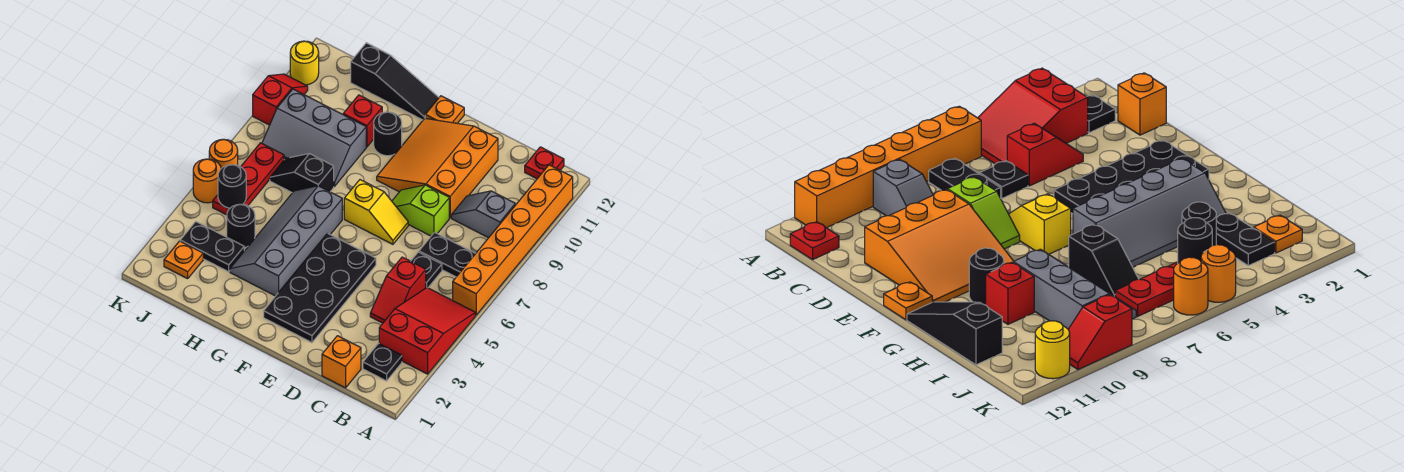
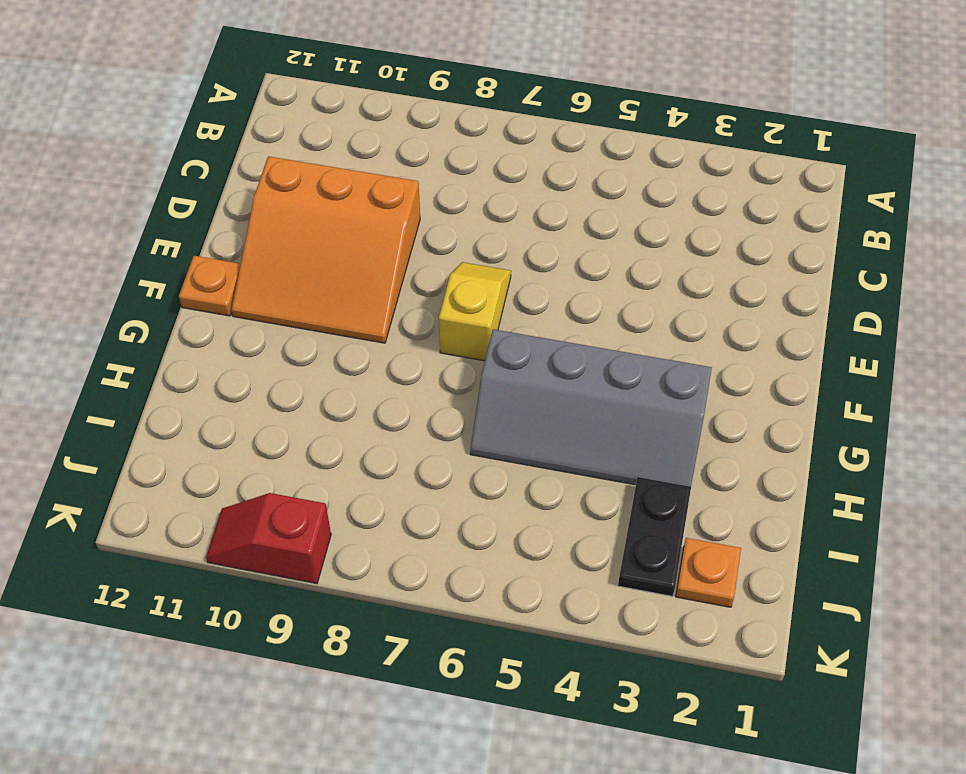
none -> red 2x3 slope [379,288,475,374]
none -> orange 1x6 brick [453,165,573,315]
none -> black 1x1 plate [363,343,402,381]

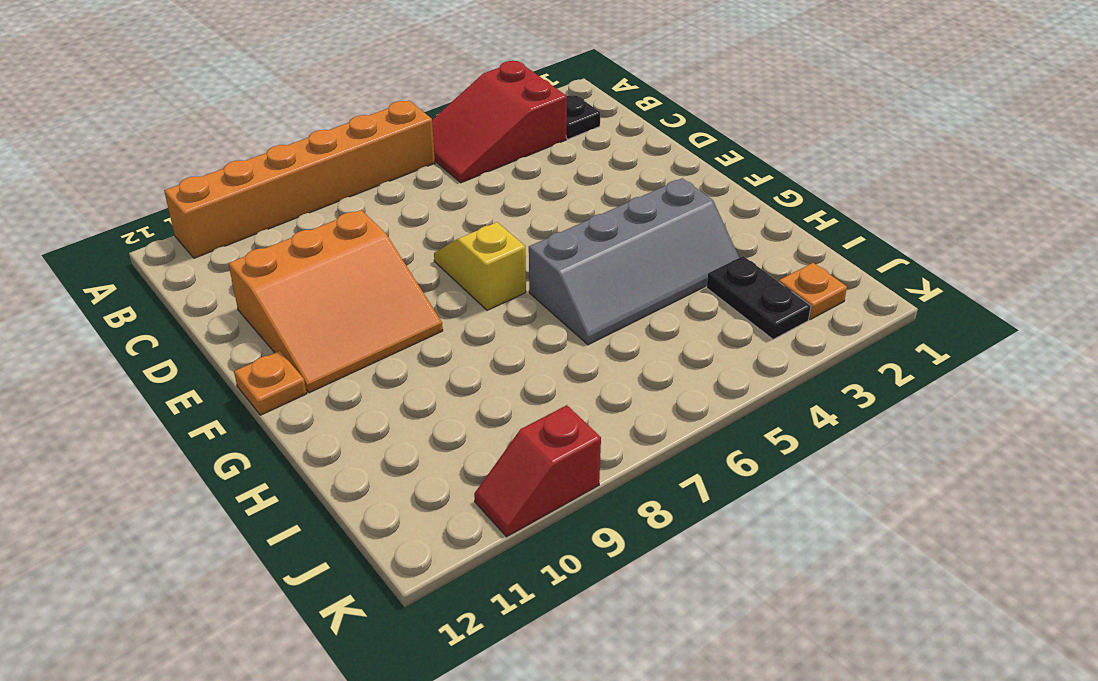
none -> black 1x2 plate [419,232,476,277]
none -> grey 1x2 slope [451,191,515,238]
none -> red 1x1 plate [525,147,564,179]

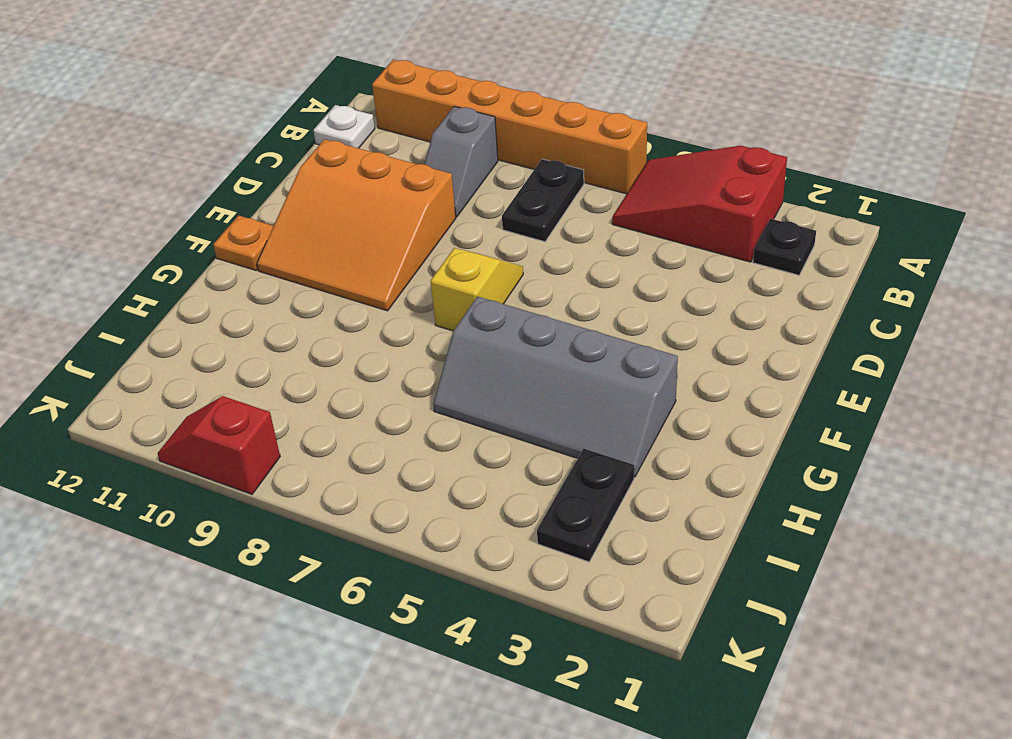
white 1x1 plate [313,105,375,148] -> red 1x1 plate [525,147,564,179]
none -> orange 1x1 brick [322,336,361,388]
none -> red 1x2 slope [370,257,426,323]
none -> black 1x1 plate [411,252,442,288]

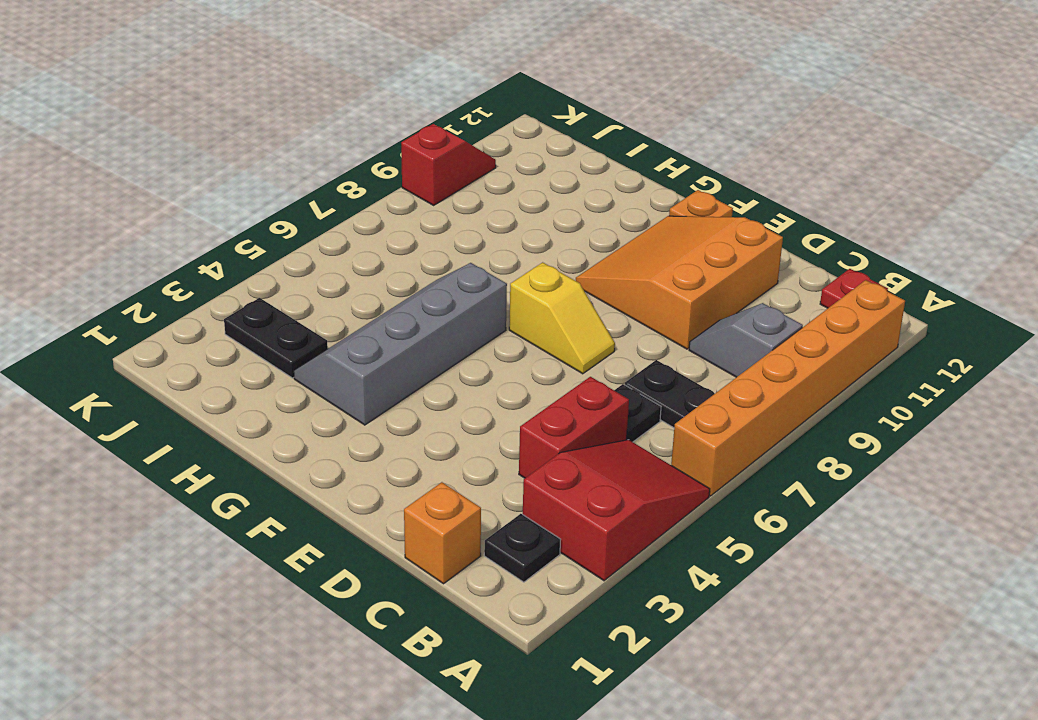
red 1x2 brick [519,377,629,478] -> red 1x2 slope [370,257,426,323]
none -> lime 1x2 slope [392,185,449,236]
none -> black 2x4 plate [264,233,376,343]
none -> black 1x1 round brick [374,112,402,156]

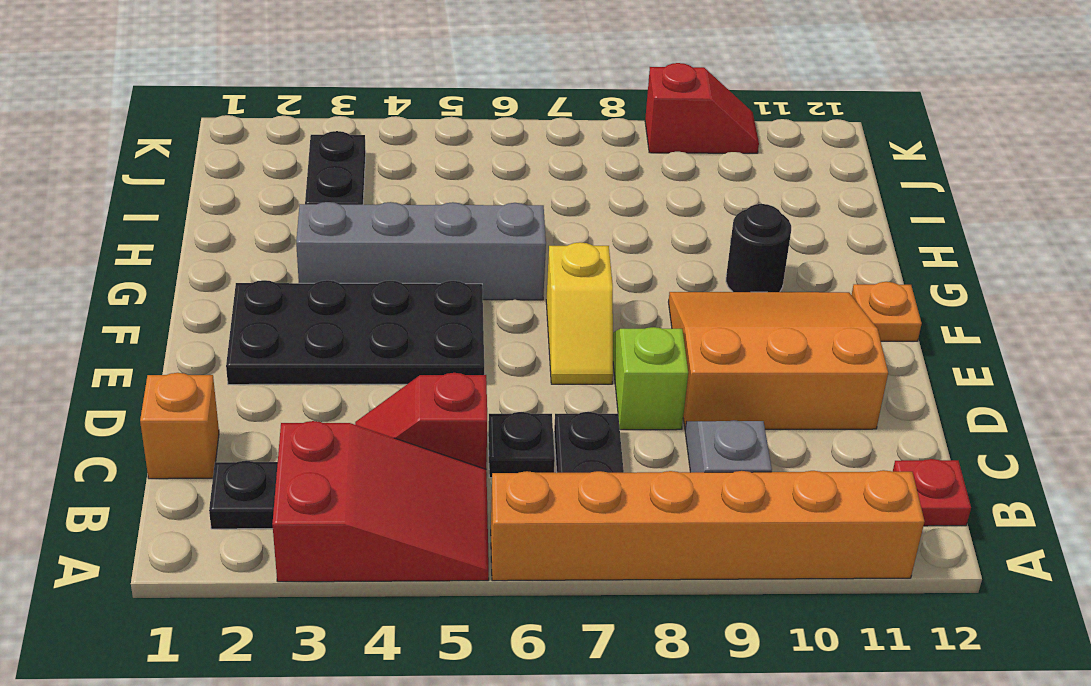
none -> black 1x3 slope [351,43,439,120]
none -> black 1x2 slope [270,154,334,193]
none -> grey 2x3 slope [262,89,366,186]

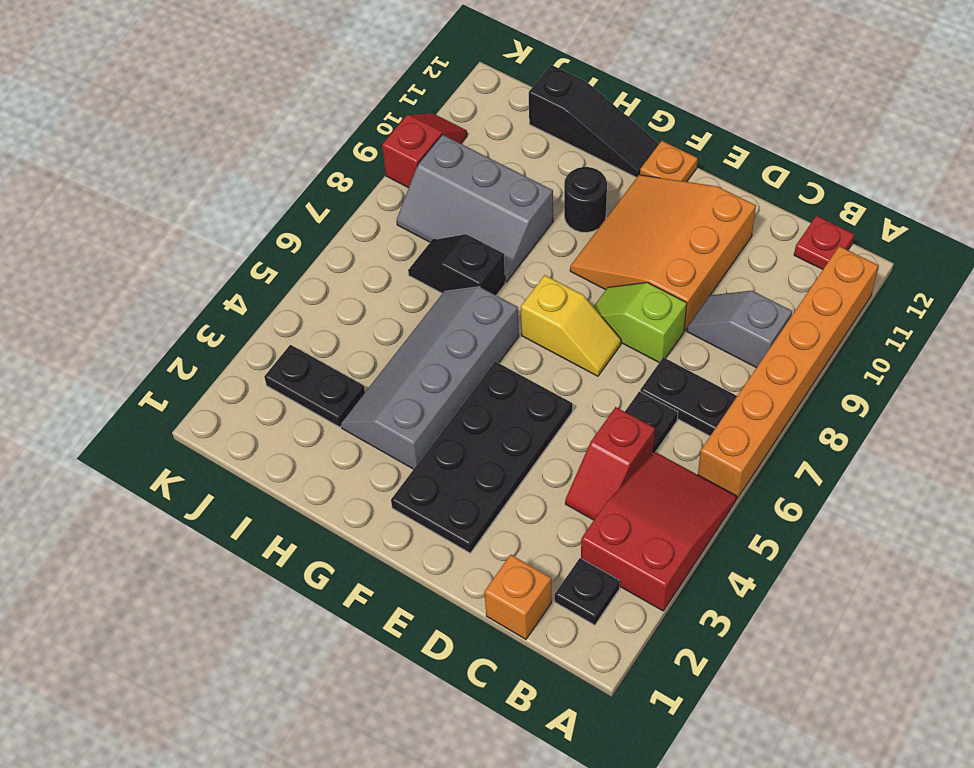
none -> red 1x1 brick [343,95,382,147]
none -> black 1x1 round brick [227,204,255,248]
none -> orange 1x1 plate [164,241,203,279]

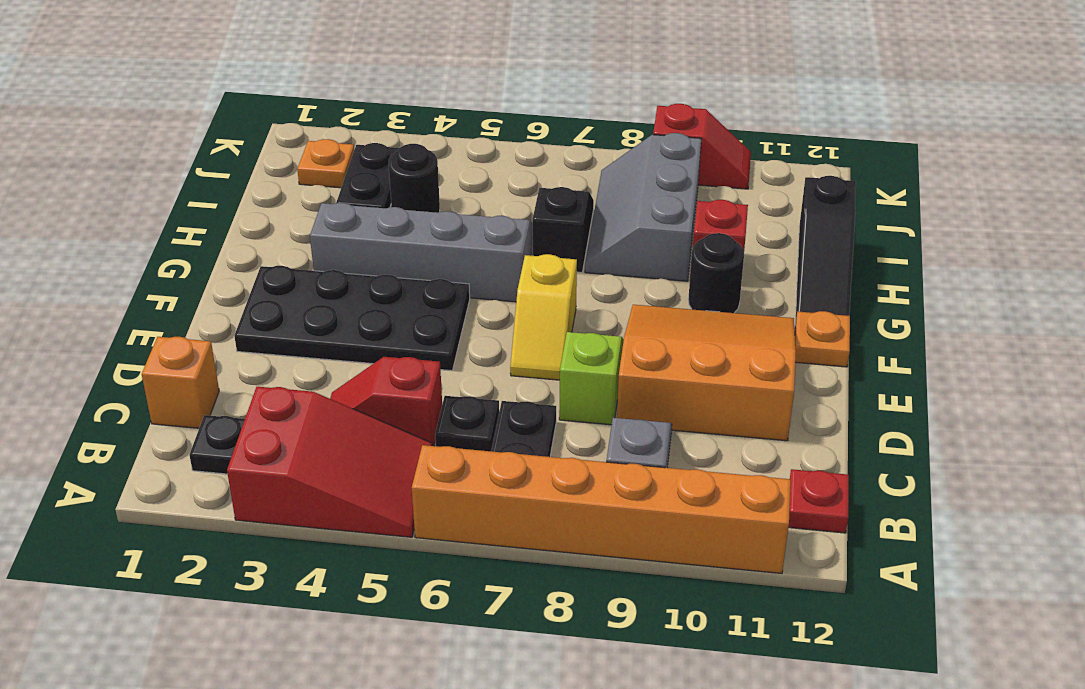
none -> red 1x3 plate [213,143,284,215]
none -> orange 1x1 round brick [193,159,221,203]
none -> orange 1x1 round brick [209,139,238,169]

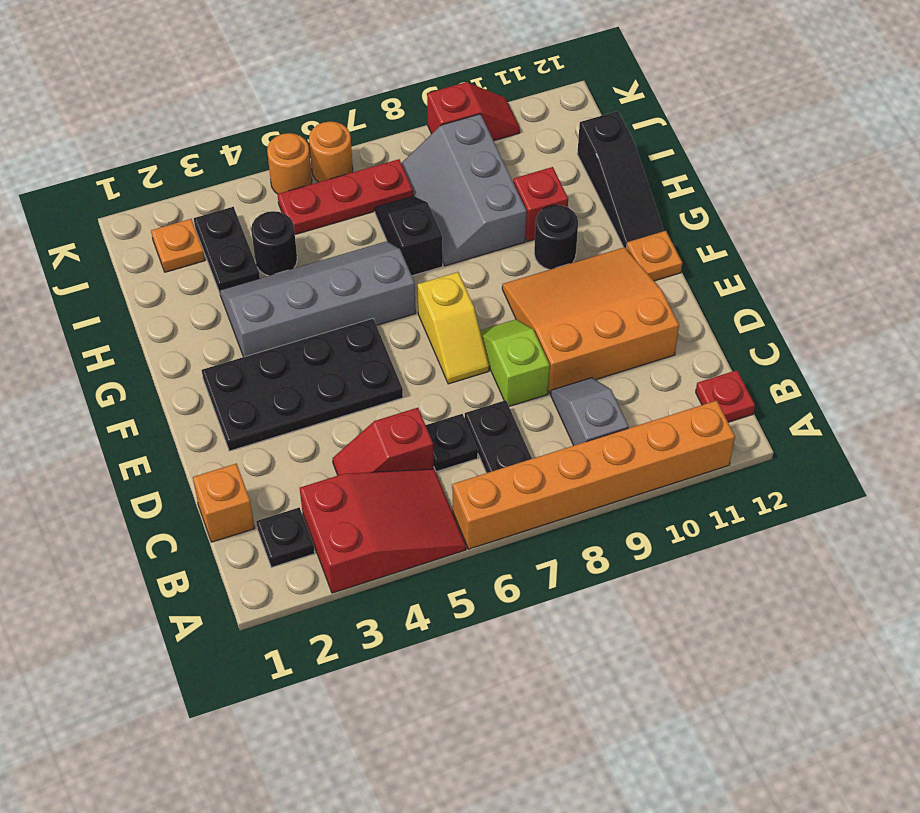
none -> yellow 1x1 round brick [290,41,319,85]
none -> black 1x1 round brick [218,165,246,208]

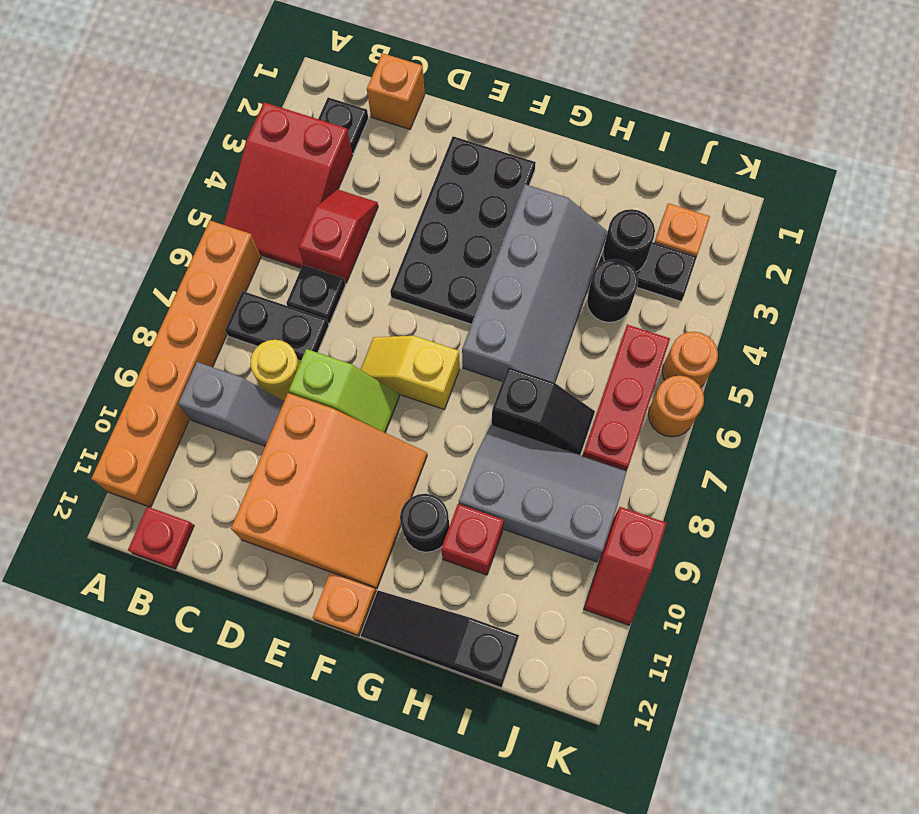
yellow 1x1 round brick [250,340,300,401] -> yellow 1x1 round brick moved to [290,41,319,85]
black 1x1 round brick [603,209,655,272] -> black 1x1 round brick moved to [218,165,246,208]

